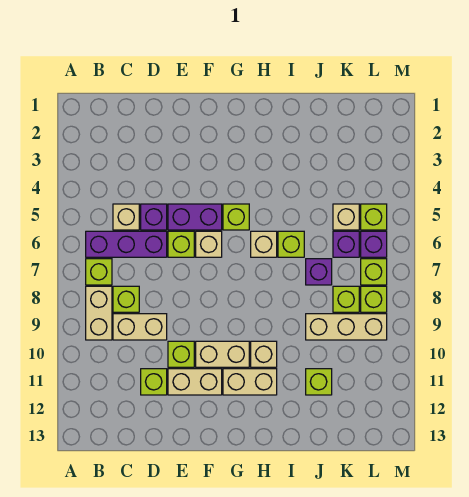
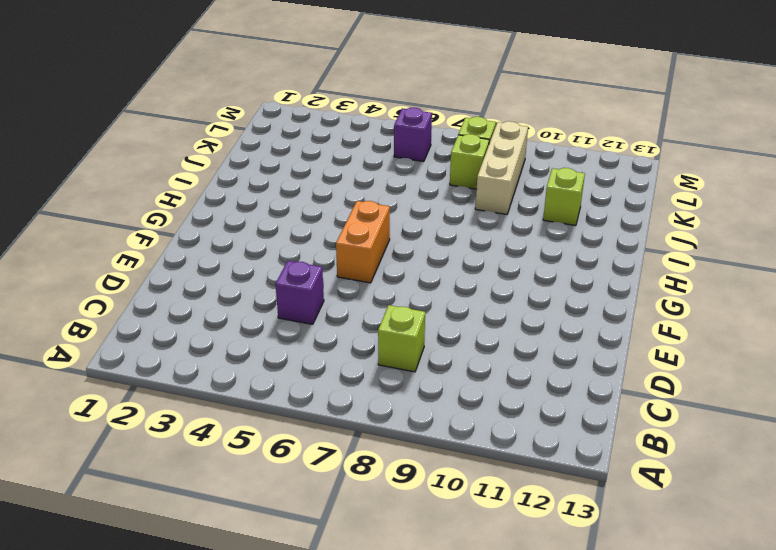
orange 1x2 brick [336,201,390,283] -> tan 1x1 brick [196,231,222,257]
none -> purple 1x3 brick [86,231,167,257]
none -> lime 1x1 brick [86,259,112,285]
none -> tan 1x2 brick [86,286,112,340]

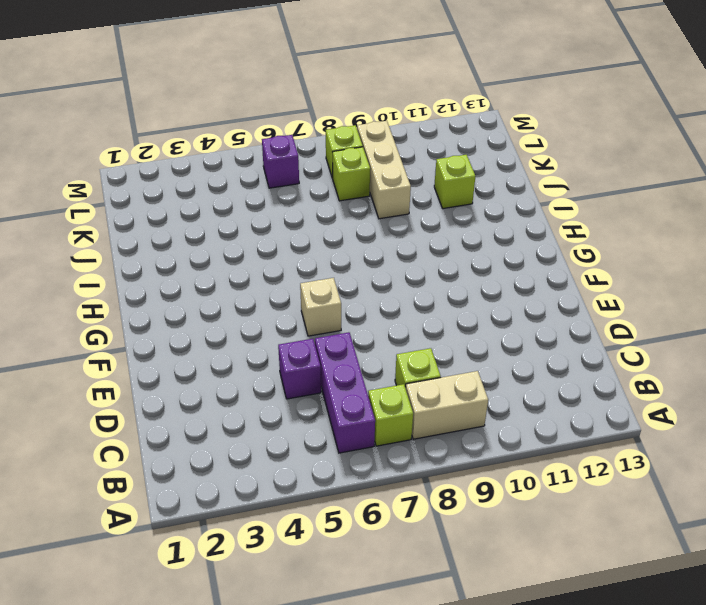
none -> tan 1x1 brick [113,204,139,230]
none -> tan 1x2 brick [113,314,167,340]
none -> lime 1x1 brick [141,369,167,395]

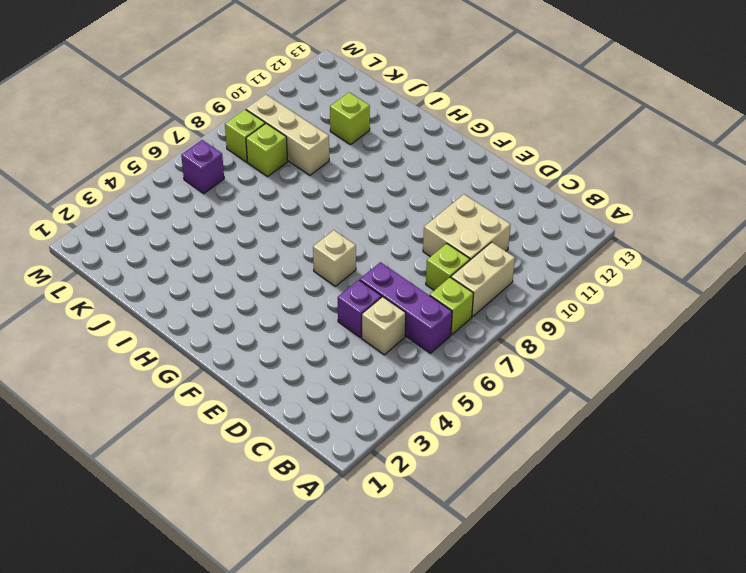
tan 2x2 brick [423,194,511,260] -> tan 1x2 brick [113,314,167,340]
none -> lime 1x1 brick [141,369,167,395]
none -> purple 1x2 brick [168,204,222,230]
none -> lime 1x1 brick [168,231,194,257]

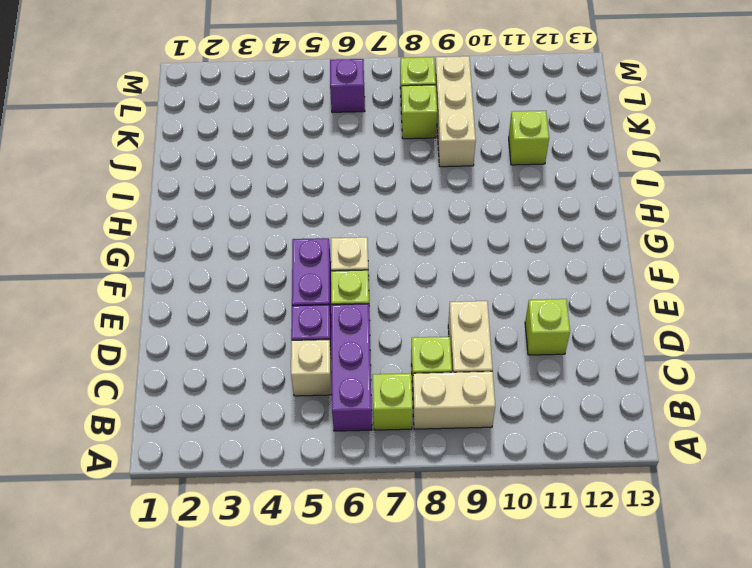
none -> lime 1x1 brick [168,341,194,367]
none -> tan 1x2 brick [168,369,222,395]
none -> tan 1x2 brick [196,341,249,367]

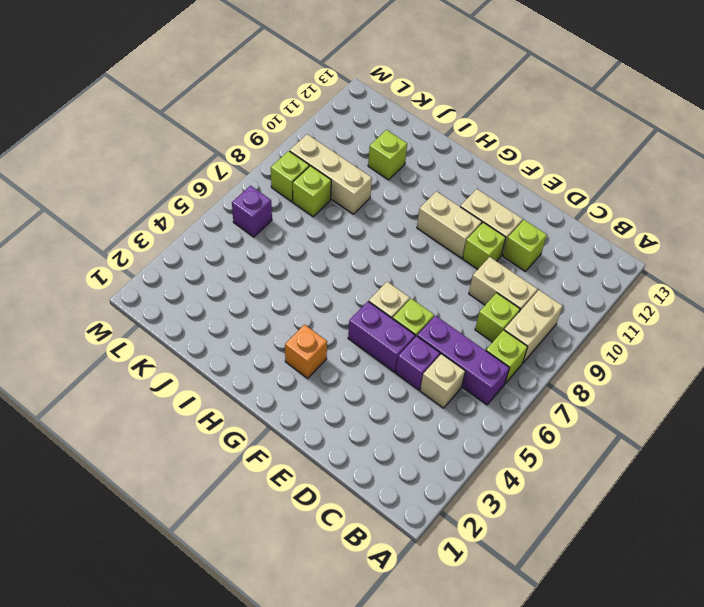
orange 1x1 brick [285,325,327,378] -> none
none -> lime 1x1 brick [223,204,249,230]
none -> tan 1x2 brick [223,369,277,395]
none -> tan 1x1 brick [251,231,277,257]

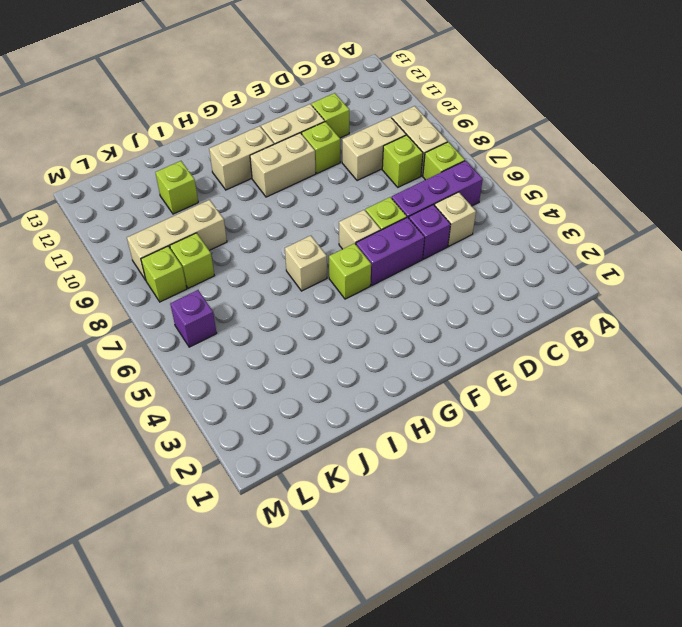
none -> tan 1x1 brick [251,341,277,367]
none -> lime 1x1 brick [278,231,304,257]
none -> purple 1x1 brick [306,259,332,285]

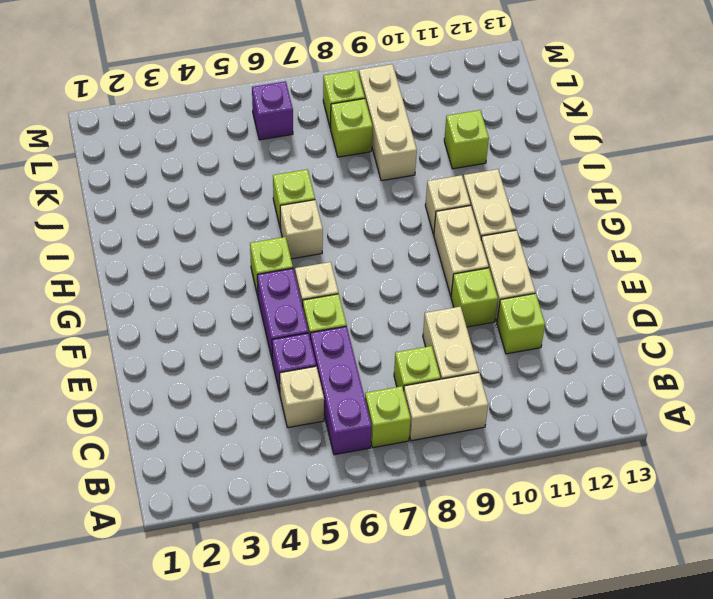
none -> purple 1x1 brick [306,259,332,285]
none -> tan 1x1 brick [333,204,359,230]
none -> purple 1x1 brick [333,231,359,257]

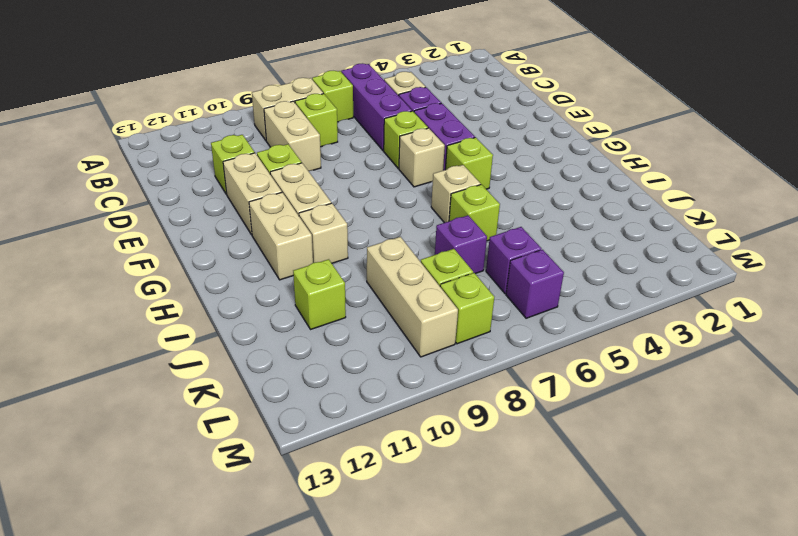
none -> tan 1x1 brick [333,204,359,230]
none -> lime 1x1 brick [361,204,387,230]
none -> lime 1x1 brick [361,259,387,285]

